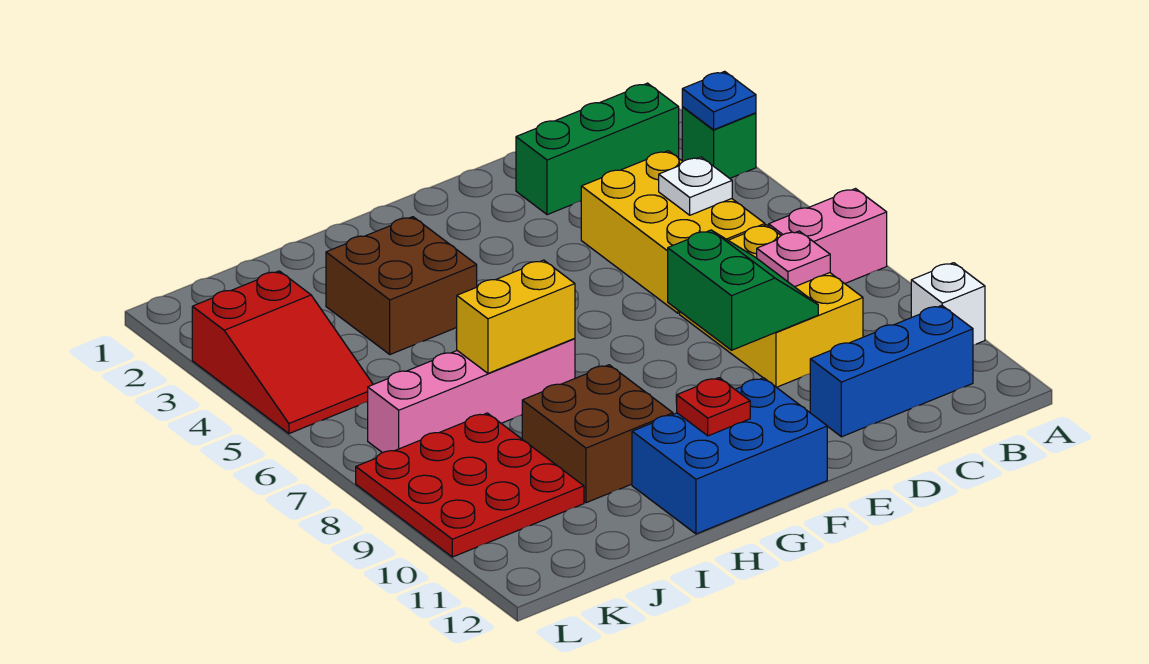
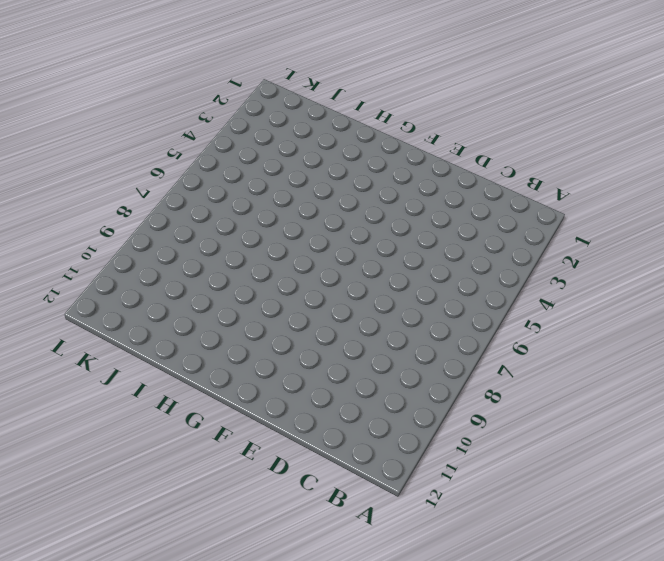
none -> green 1x1 brick [682,107,756,178]
none -> pink 1x2 brick [769,189,887,284]
none -> white 1x1 brick [911,263,985,345]

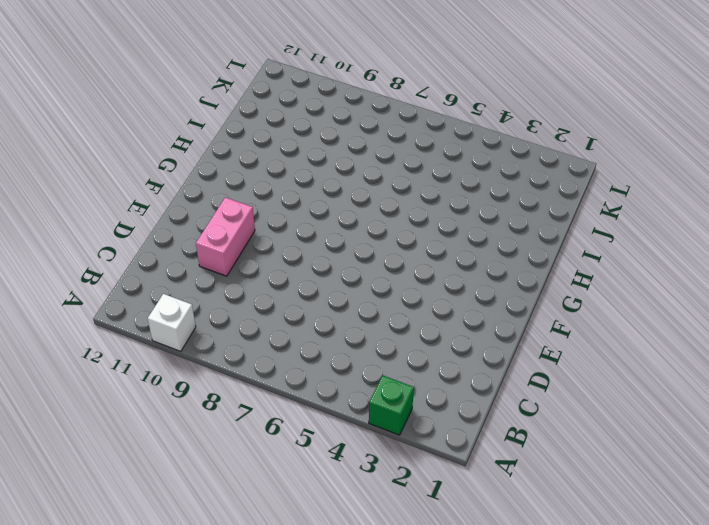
pink 1x2 brick [196,197,255,276] -> pink 1x2 brick moved to [769,189,887,284]
none -> green 1x3 brick [516,83,679,215]
none -> blue 1x3 brick [810,305,973,437]
none -> yellow 2x3 brick [581,151,765,313]

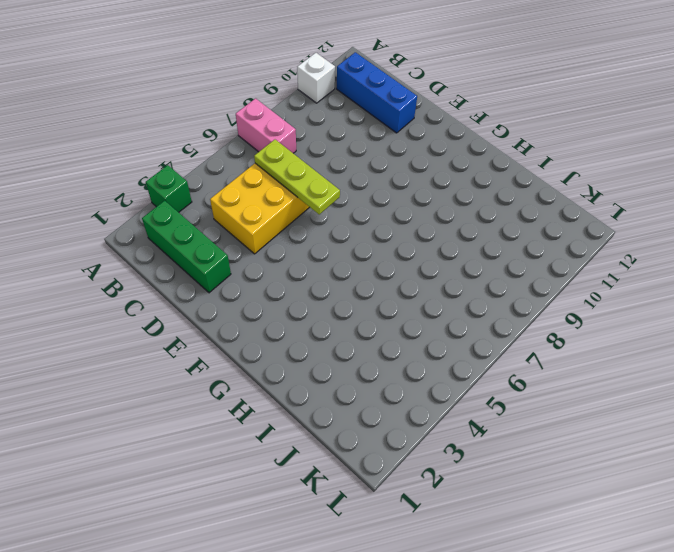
lime 1x3 plate [254,140,340,214] -> none
none -> yellow 2x3 brick [680,225,863,387]
none -> blue 2x3 brick [632,378,827,534]
none -> brown 2x2 brick [326,217,477,354]

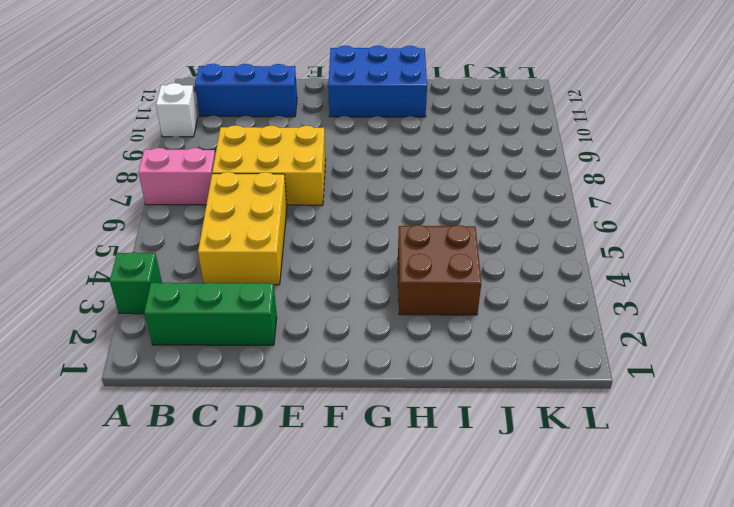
yellow 2x3 brick [212,125,326,205] -> yellow 2x3 brick turned to [680,225,863,387]
none -> pink 1x4 brick [368,339,575,453]
none -> brown 2x2 brick [522,365,673,503]
none -> red 3x3 plate [356,413,584,557]

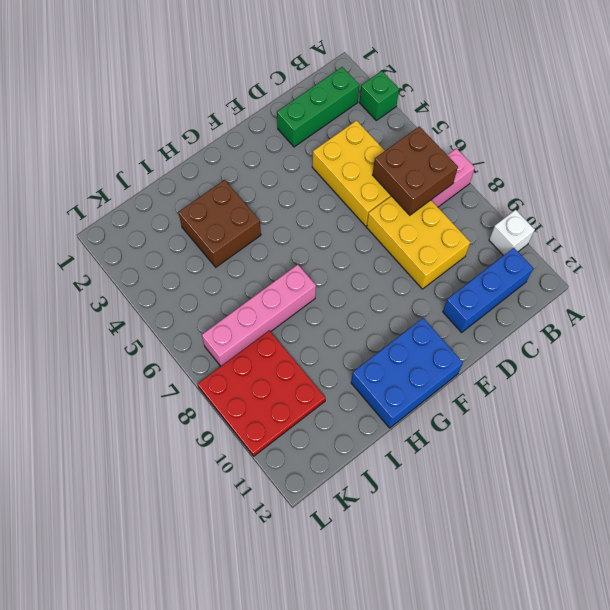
brown 2x2 brick [373,126,458,215] -> brown 2x2 brick moved to [522,365,673,503]
none -> red 2x3 slope [192,271,373,434]
none -> blue 1x1 plate [682,71,756,130]
none -> white 1x1 plate [659,157,732,215]

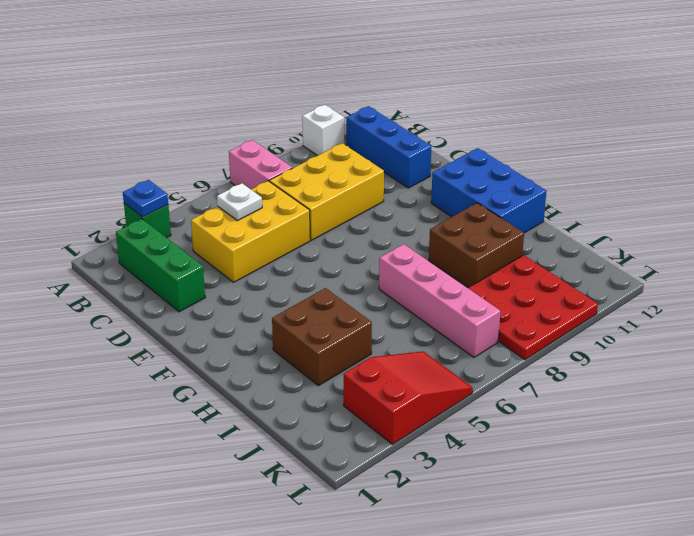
none -> pink 1x1 plate [757,231,830,287]
none -> green 2x2 slope [668,230,818,350]
none -> red 1x1 plate [677,378,750,436]

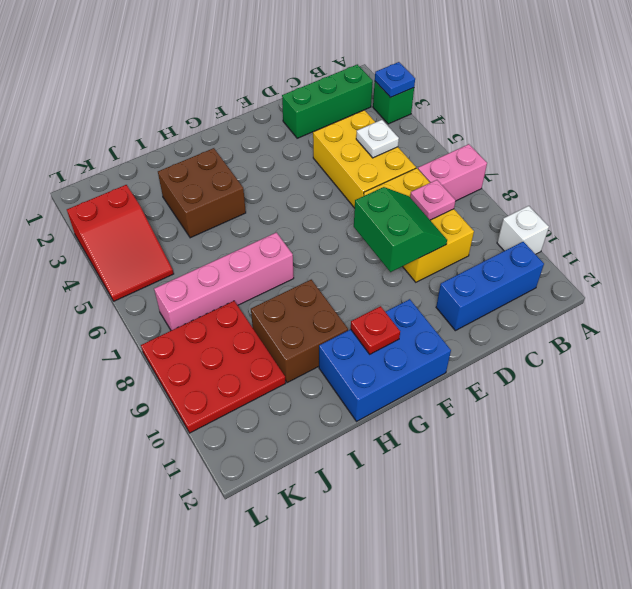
none -> yellow 1x2 brick [457,260,575,373]

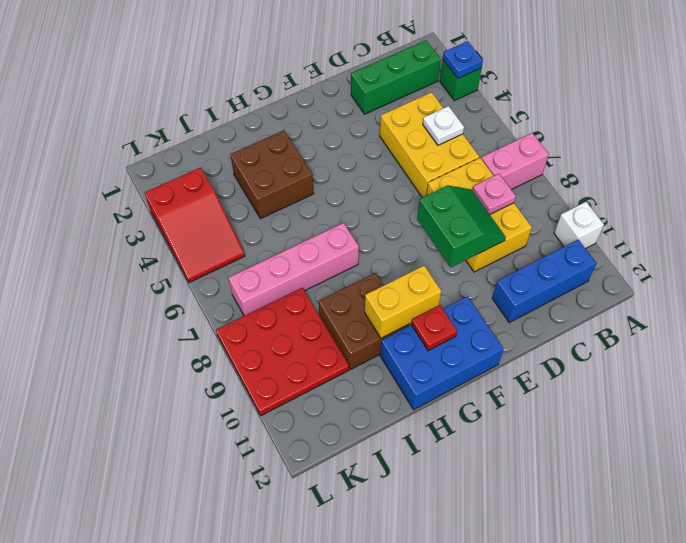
yellow 1x2 brick [365,266,441,338] -> yellow 1x2 brick moved to [457,260,575,373]

